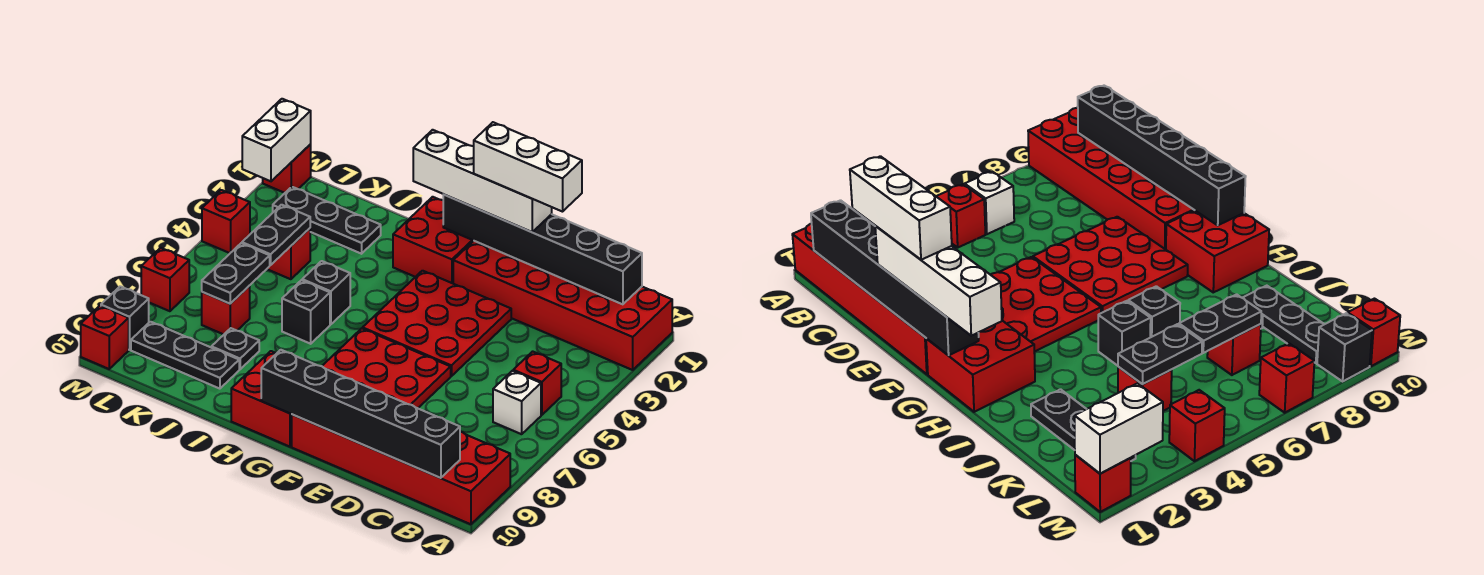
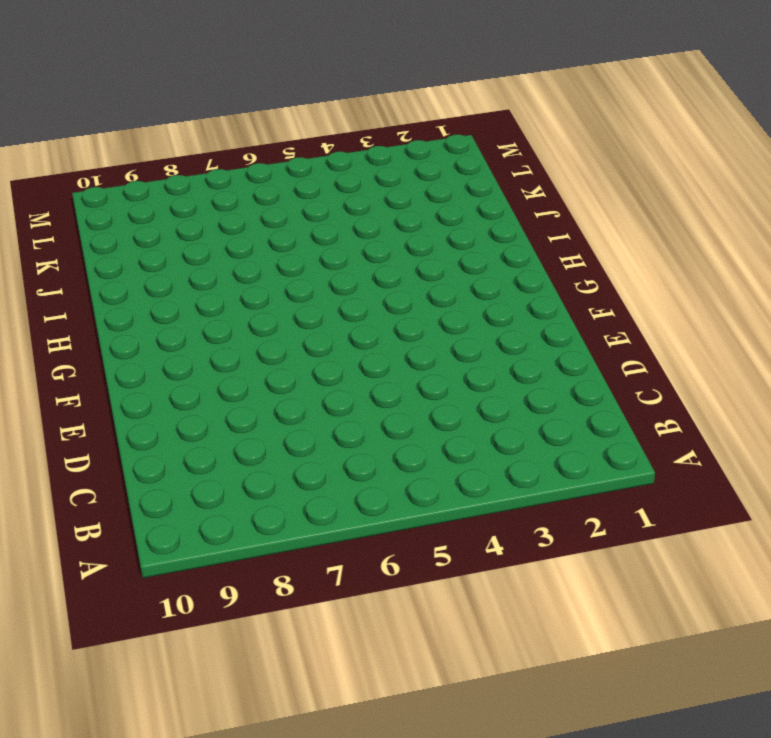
none -> red 2x6 brick [453,241,672,370]
none -> red 2x6 brick [292,415,510,524]
none -> red 1x1 brick [513,351,561,415]

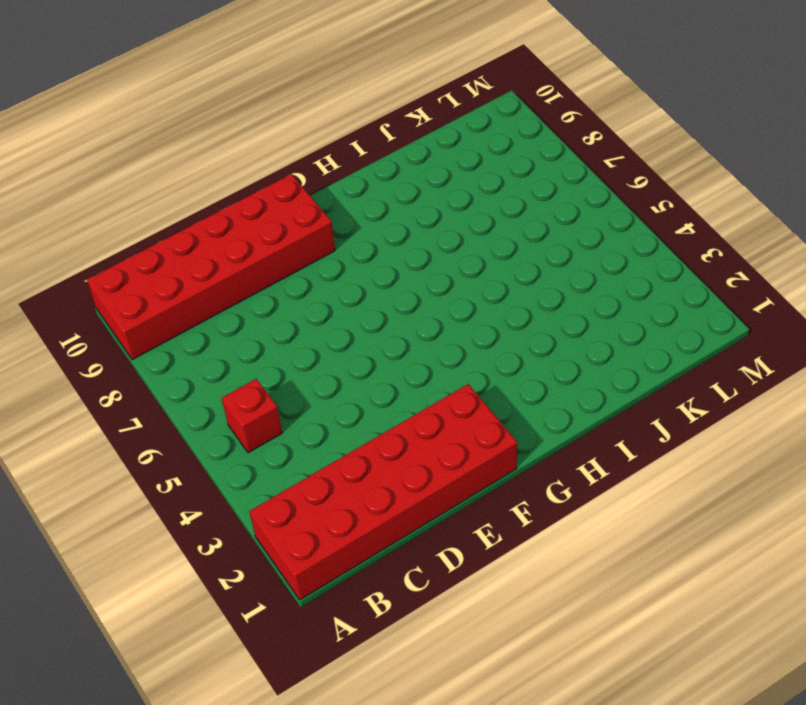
none -> white 1x1 brick [493,371,541,434]
none -> red 3x3 plate [363,271,511,376]
none -> red 3x3 plate [322,328,451,408]

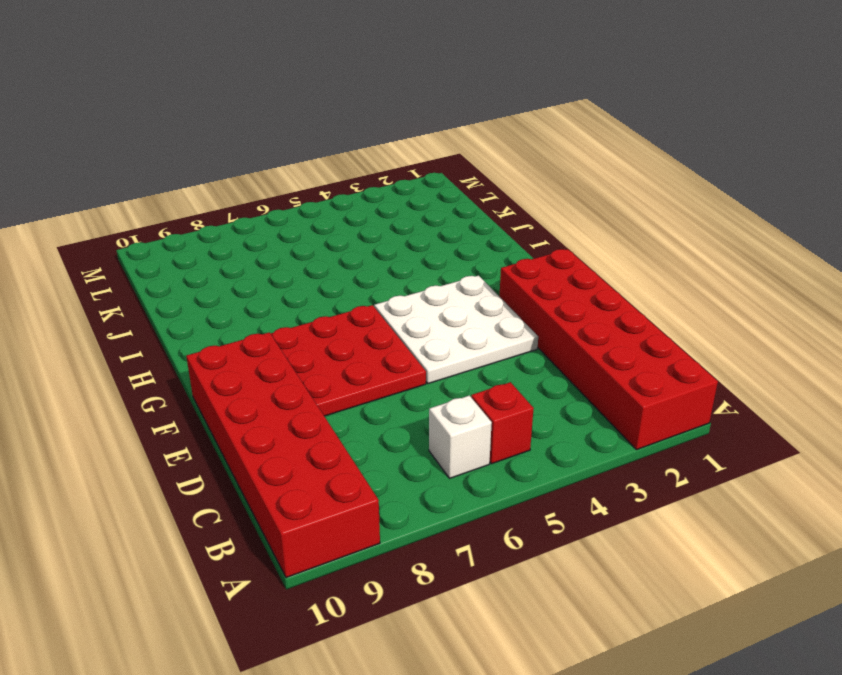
white 3x3 plate [374,276,538,384] -> red 3x3 plate [363,271,511,376]
none -> red 2x2 brick [393,197,474,283]
none -> red 2x2 brick [231,351,292,447]
none -> black 1x1 brick [302,261,350,324]

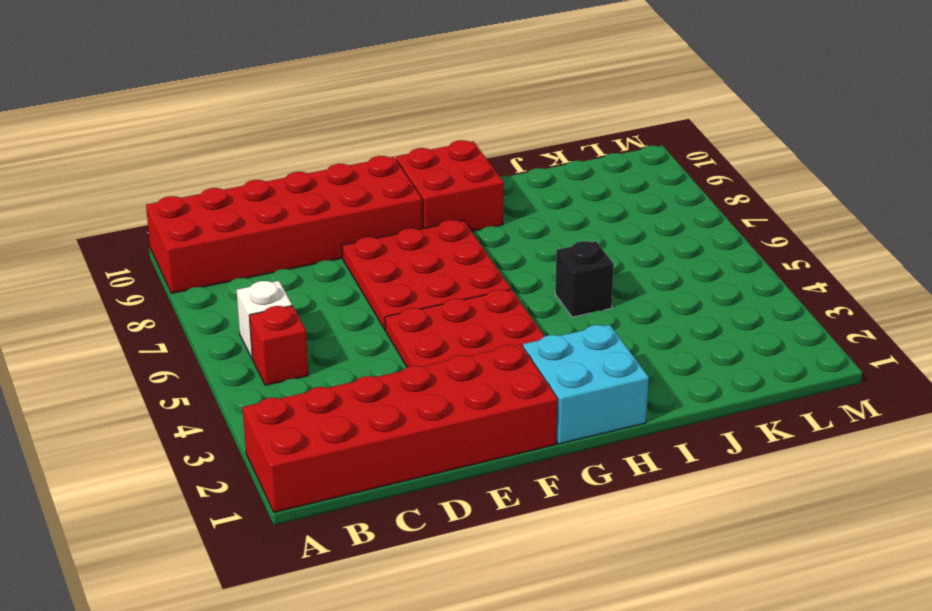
cyan 2x2 brick [523,325,649,444] -> red 2x2 brick [393,197,474,283]
none -> black 1x1 brick [282,280,330,344]
none -> black 1x3 plate [273,187,381,254]
none -> black 1x1 plate [211,328,259,369]

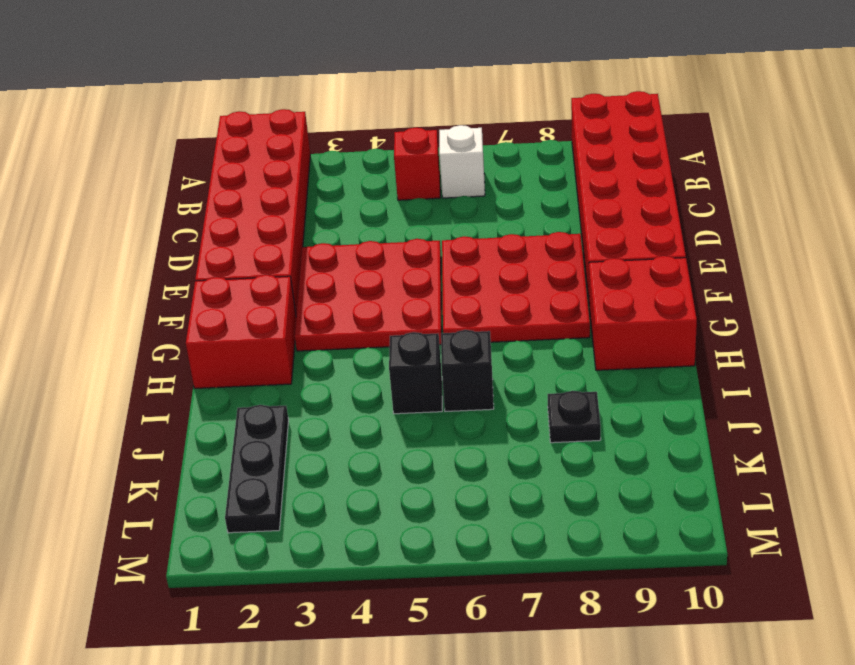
none -> black 1x3 plate [131,322,239,389]
none -> red 1x1 brick [267,228,310,279]
none -> red 1x1 brick [202,286,250,334]

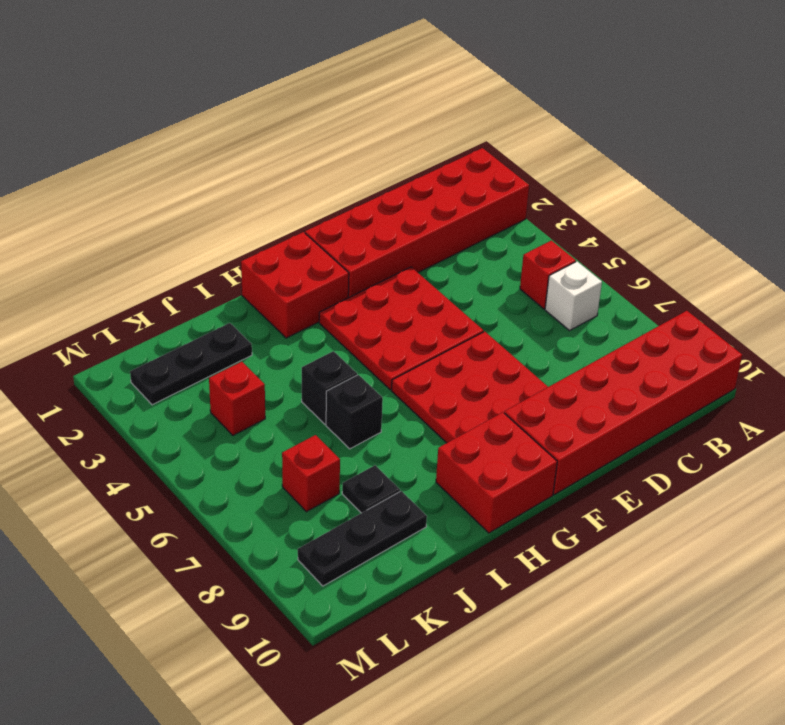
none -> red 1x1 brick [263,145,311,193]
none -> red 1x1 brick [202,190,250,253]
none -> red 1x1 brick [141,248,189,311]

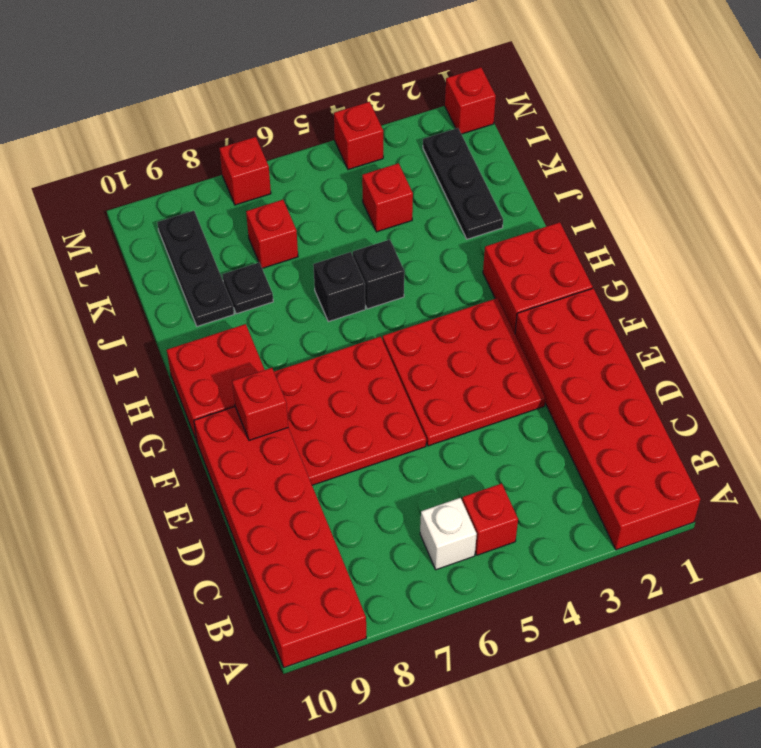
red 1x1 brick [232,368,288,440] -> red 1x1 brick moved to [81,306,129,369]
none -> black 1x1 brick [101,286,149,350]
none -> black 1x6 brick [443,195,642,304]
none -> black 1x6 brick [261,350,460,478]

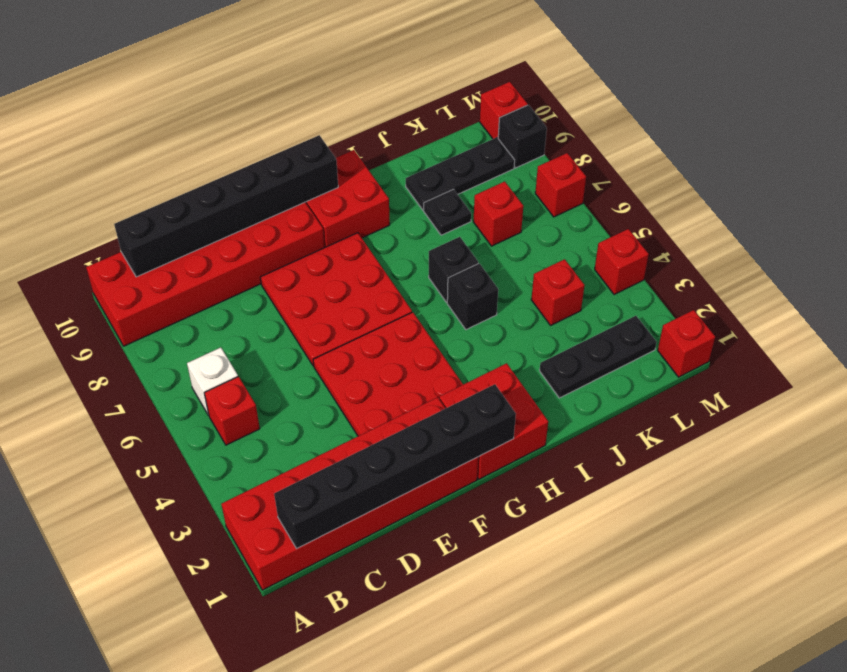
none -> black 1x2 plate [242,205,310,265]
none -> black 1x2 plate [202,243,270,304]
none -> white 1x2 brick [242,99,311,181]

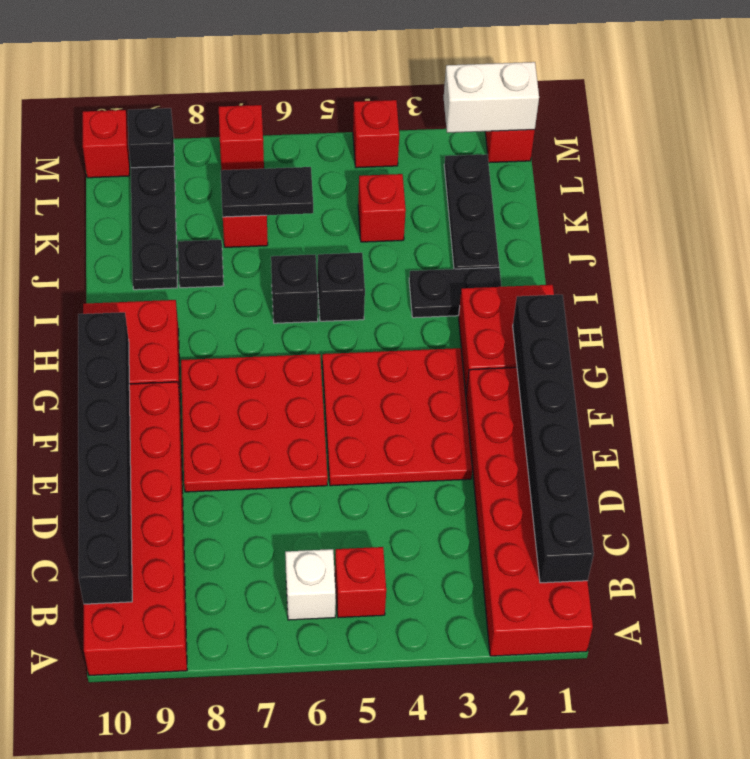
black 1x2 plate [409,267,501,318] -> black 1x2 plate moved to [242,205,310,265]
none -> white 1x4 brick [413,130,552,232]
none -> white 1x3 brick [474,122,582,212]

